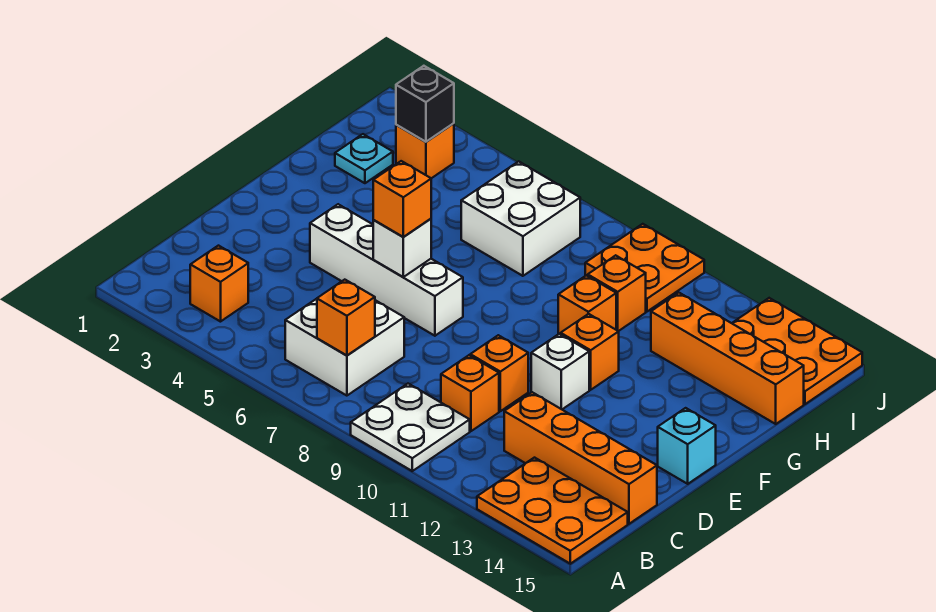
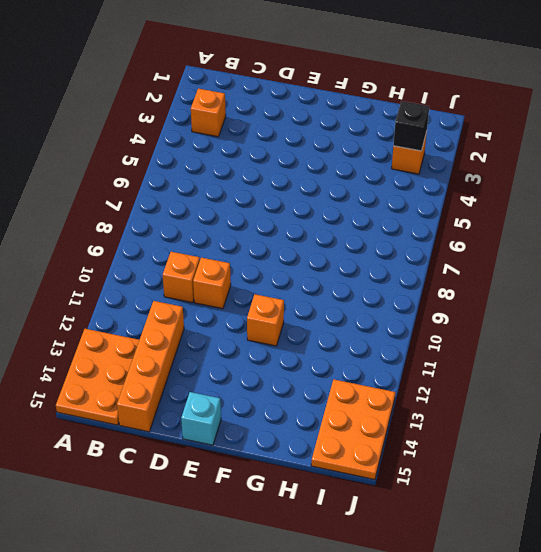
none -> white 2x2 plate [351,384,470,471]
none -> white 2x2 brick [285,299,404,396]
none -> white 1x4 brick [310,204,463,336]

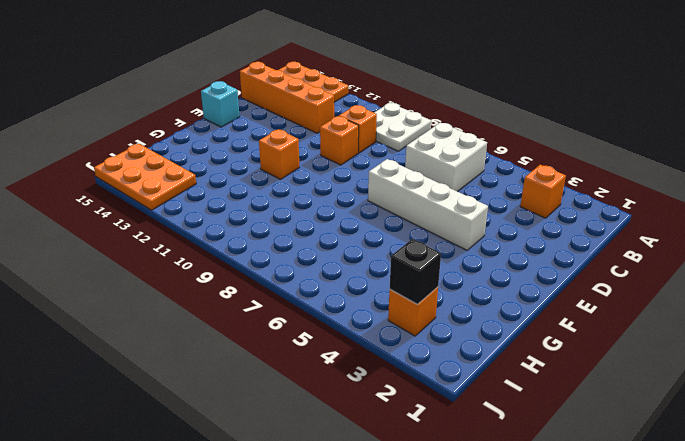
none -> white 1x1 brick [531,334,589,409]
none -> orange 1x1 brick [558,275,616,334]
none -> cyan 1x1 plate [335,134,393,183]

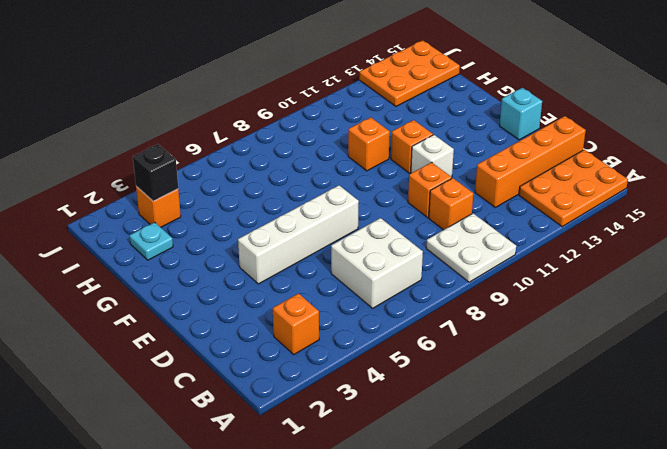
none -> white 2x2 brick [461,161,580,276]
none -> orange 1x1 brick [588,255,646,331]
none -> orange 1x4 brick [651,293,804,424]

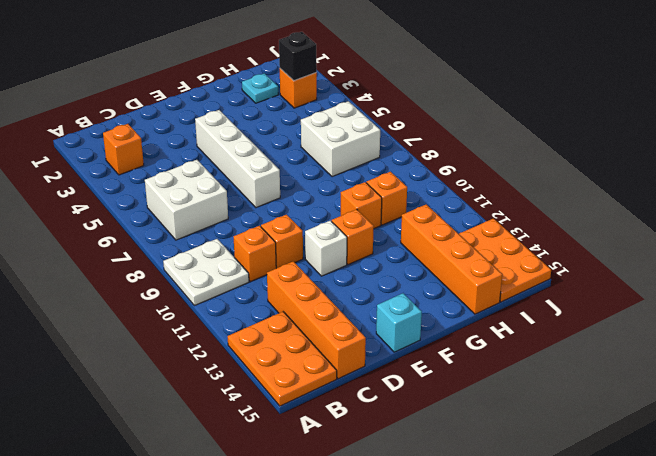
none -> orange 2x2 plate [585,224,704,312]
none -> orange 1x1 brick [317,280,375,356]
none -> white 1x1 brick [373,219,431,277]

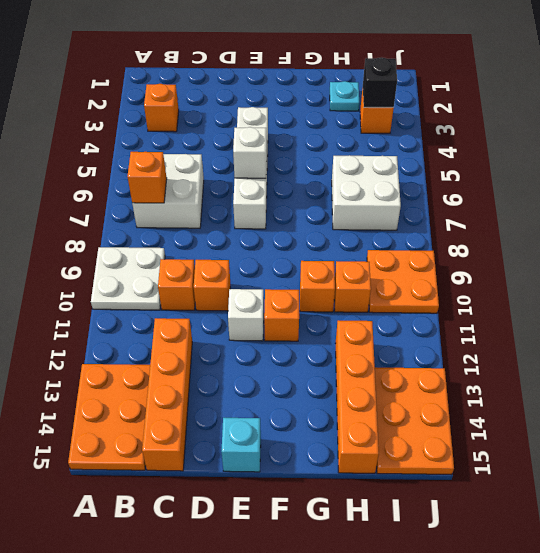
none -> orange 1x1 brick [373,161,431,237]

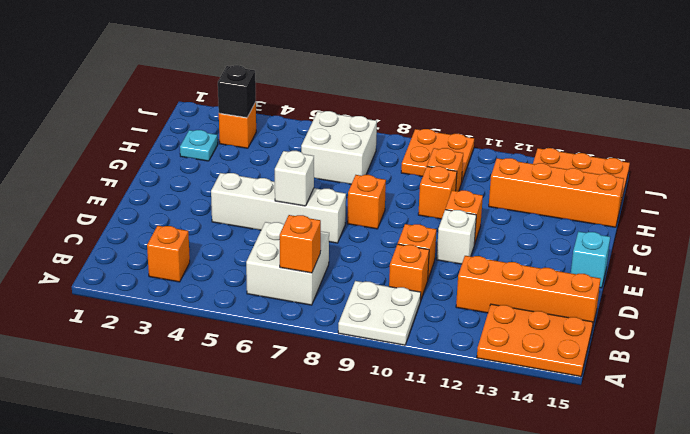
orange 1x1 brick [347,175,386,229] -> orange 1x1 brick moved to [373,161,431,237]

